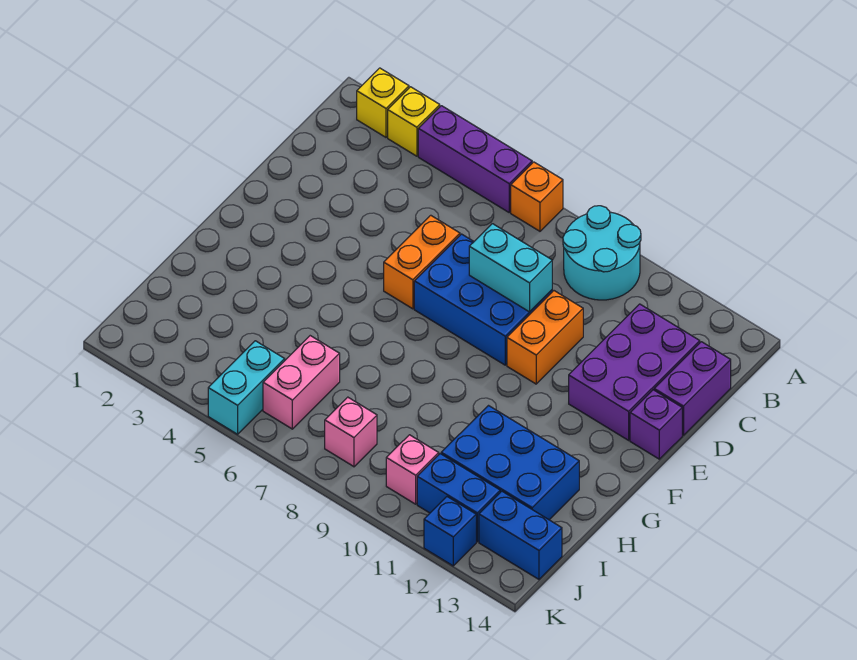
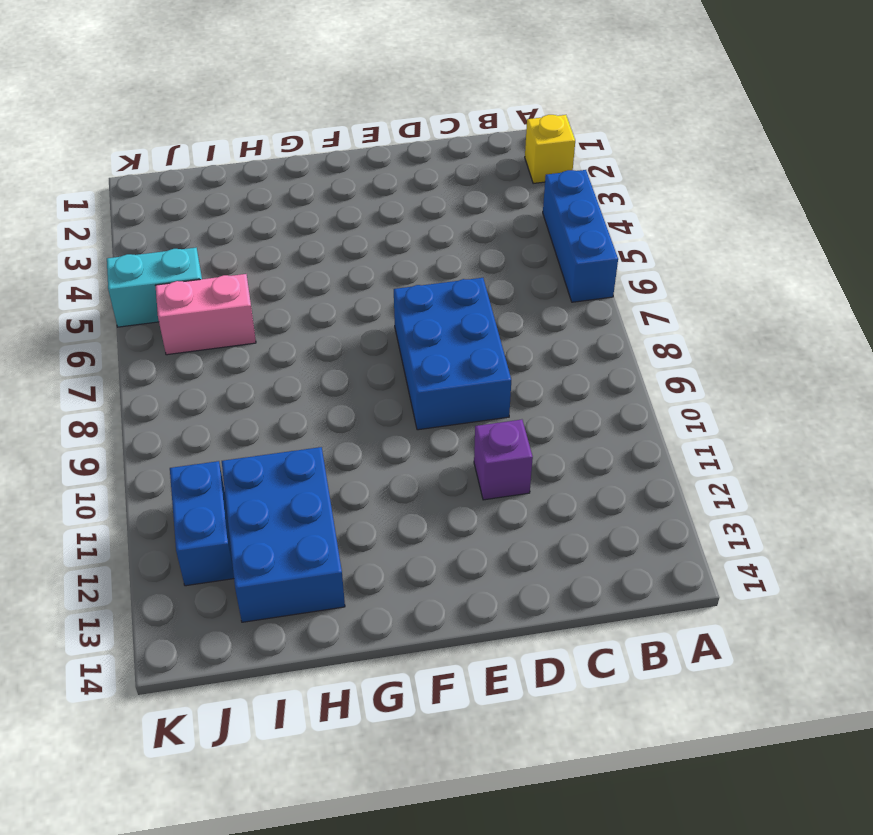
blue 1x3 brick [543,170,618,302] -> purple 1x3 brick [418,106,532,212]
purple 1x1 brick [474,420,533,500] -> purple 1x1 brick moved to [630,390,682,459]
none -> yellow 1x1 brick [388,87,440,156]
none -> orange 1x1 brick [511,162,563,231]
none -> cyan 2x2 round brick [563,206,641,300]

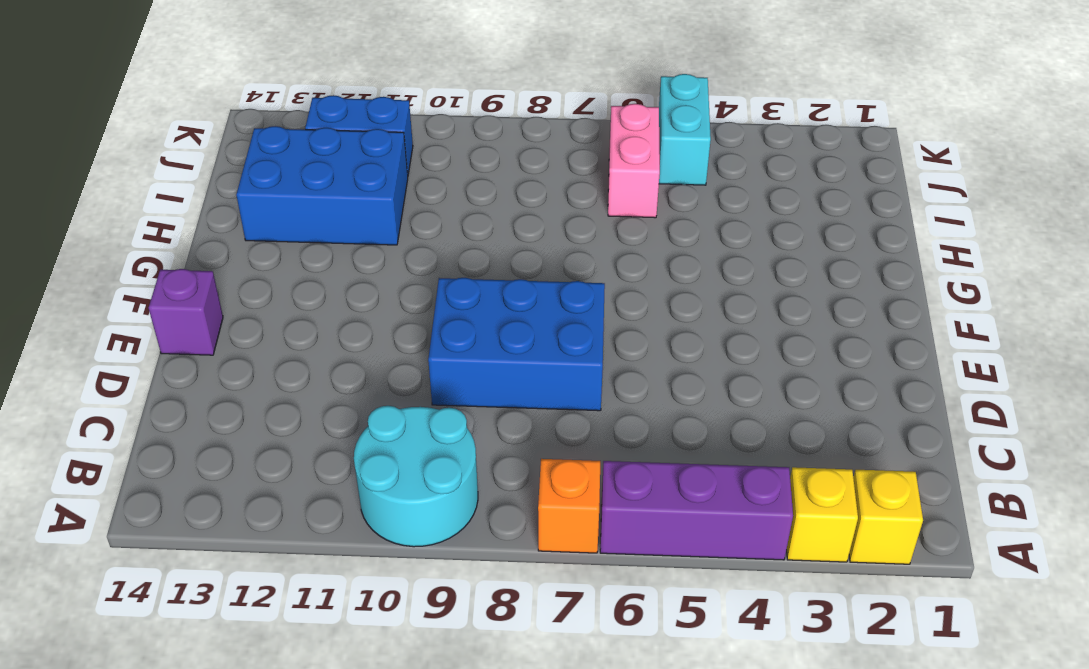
none -> purple 2x3 brick [569,304,700,440]
none -> purple 1x2 brick [654,342,731,435]
none -> orange 1x2 brick [384,215,460,309]

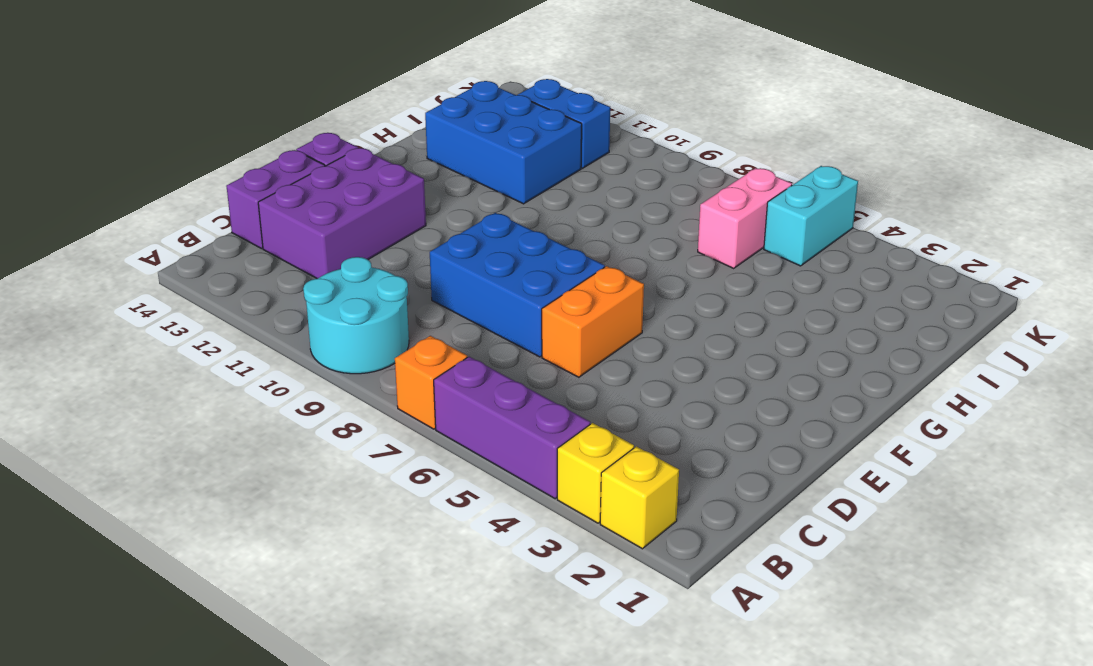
none -> orange 1x2 brick [507,291,583,384]
none -> pink 1x1 brick [325,397,377,467]
none -> pink 1x1 brick [386,435,439,504]

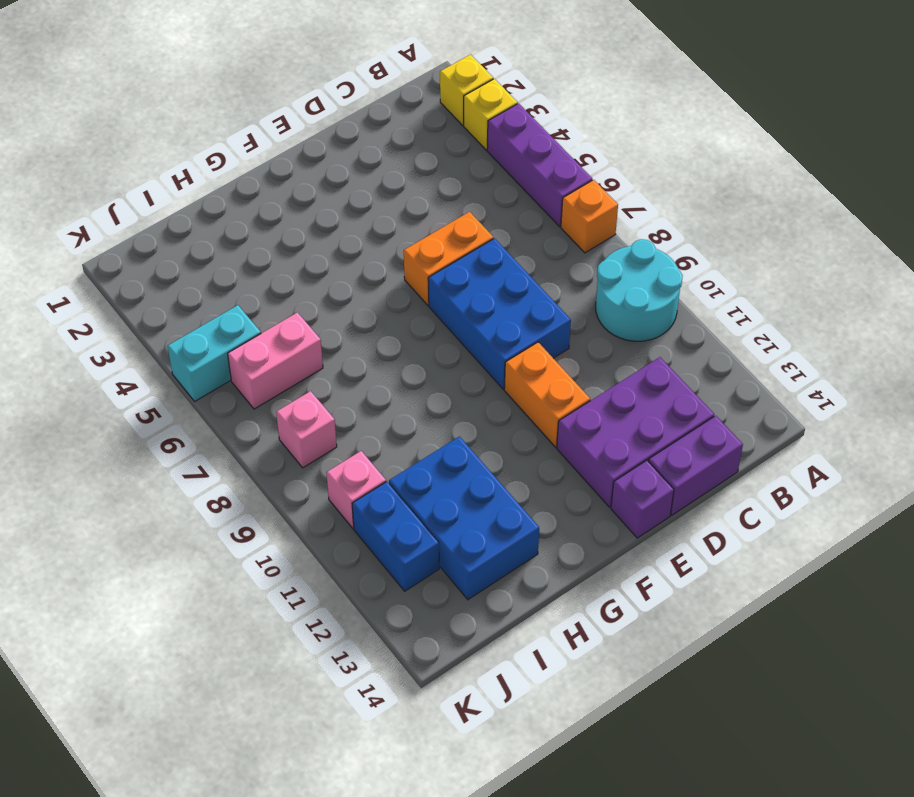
orange 1x2 brick [504,342,590,447] -> orange 1x2 brick turned to [507,291,583,384]
none -> blue 1x2 brick [479,491,562,579]
none -> blue 1x1 brick [424,497,476,566]
none -> cyan 1x2 brick [469,224,552,312]

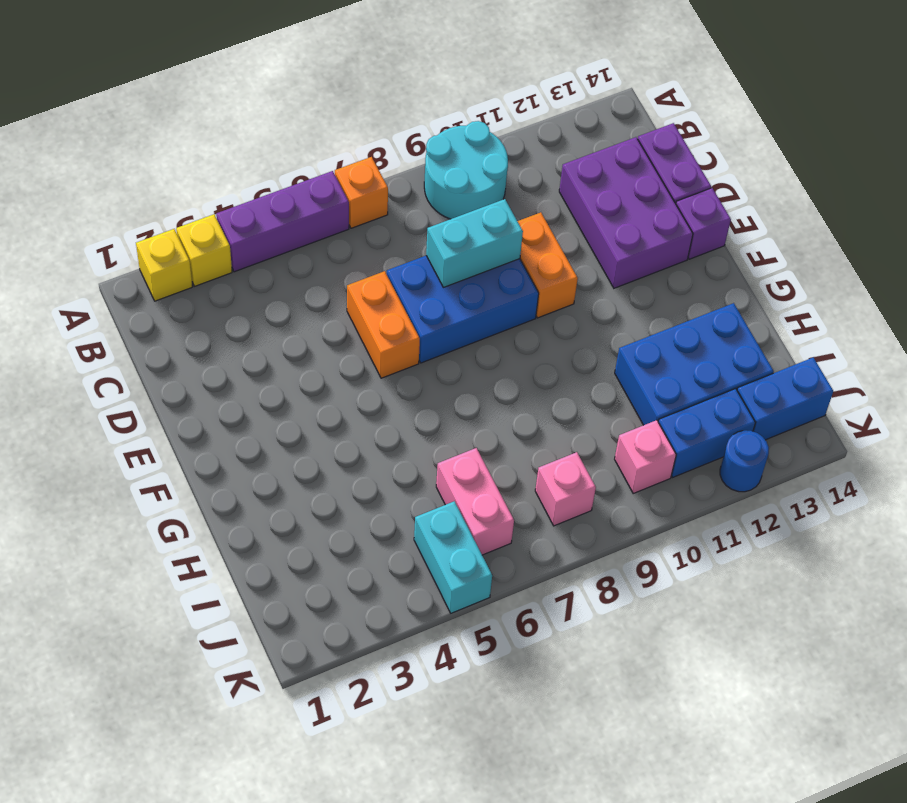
blue 1x1 round brick [720,430,769,492] -> blue 1x1 brick [424,497,476,566]

